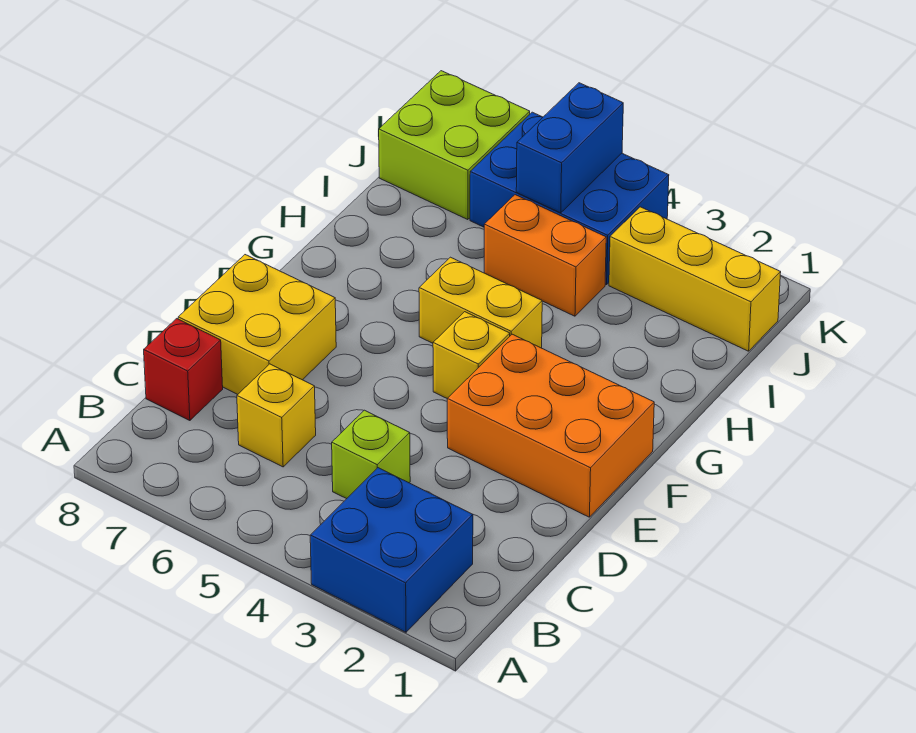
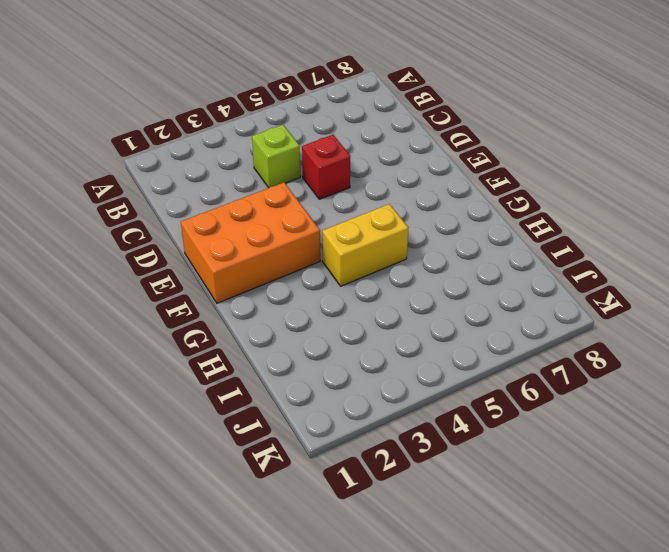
red 1x1 brick [302,135,350,199] -> red 1x1 brick moved to [144,319,223,421]
none -> blue 2x2 brick [310,468,473,632]
none -> yellow 1x1 brick [237,364,316,467]
none -> yellow 2x2 brick [178,255,336,394]

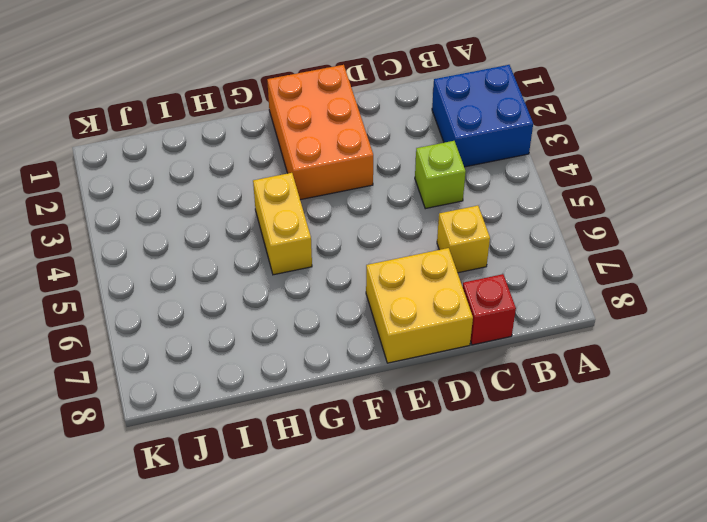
none -> yellow 1x1 brick [433,312,510,398]
none -> orange 1x2 brick [484,195,606,316]
none -> yellow 1x3 brick [609,207,781,351]

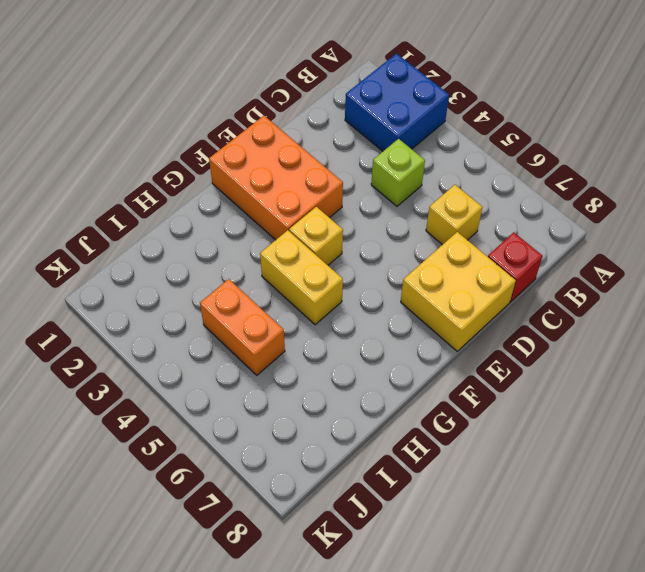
none -> yellow 1x3 brick [609,207,781,351]
none -> blue 2x3 brick [470,112,669,285]
none -> lime 2x2 brick [379,71,530,220]

